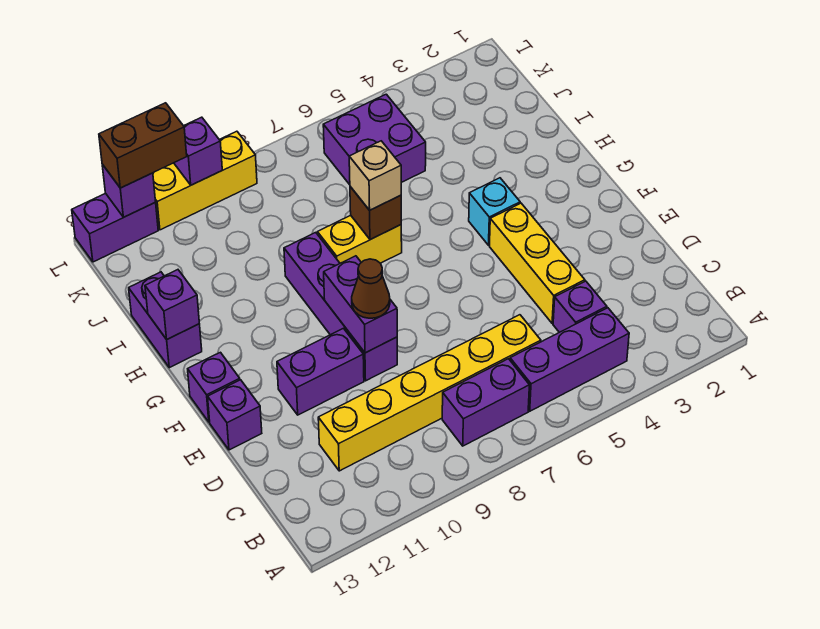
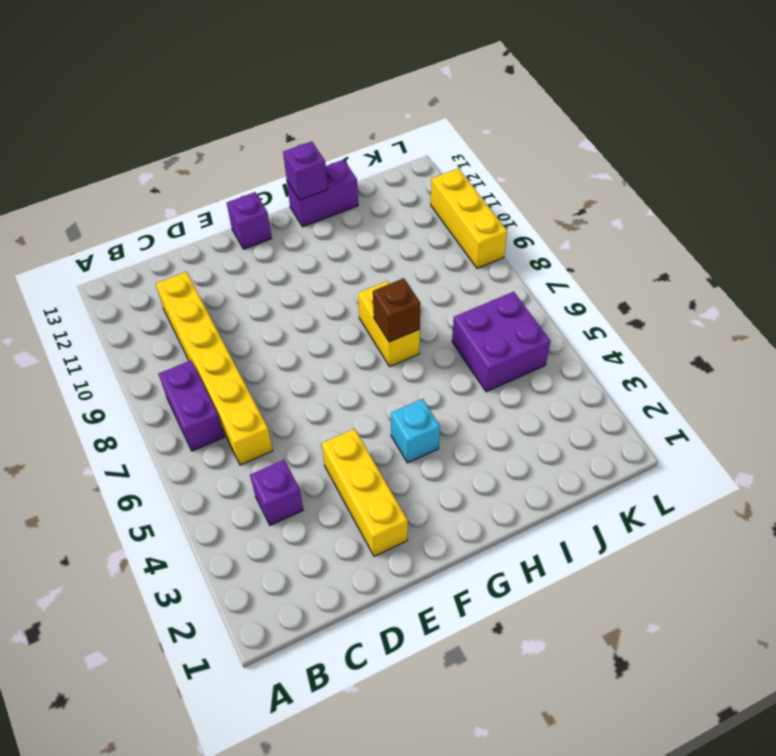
yellow 1x3 brick [322,429,408,556] -> yellow 1x3 brick turned to [490,203,585,323]
none -> purple 1x3 brick [510,308,629,411]
none -> purple 1x4 brick [284,233,397,381]
none -> purple 1x2 brick [277,328,364,415]

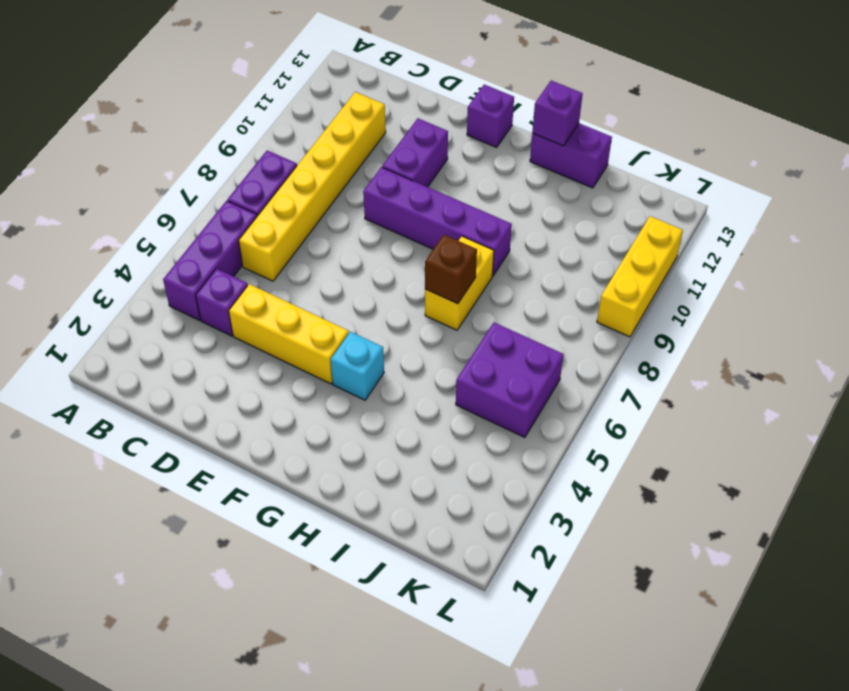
none -> purple 1x1 brick [208,380,262,450]
none -> purple 1x2 brick [72,193,158,262]
none -> purple 1x2 brick [324,256,397,353]

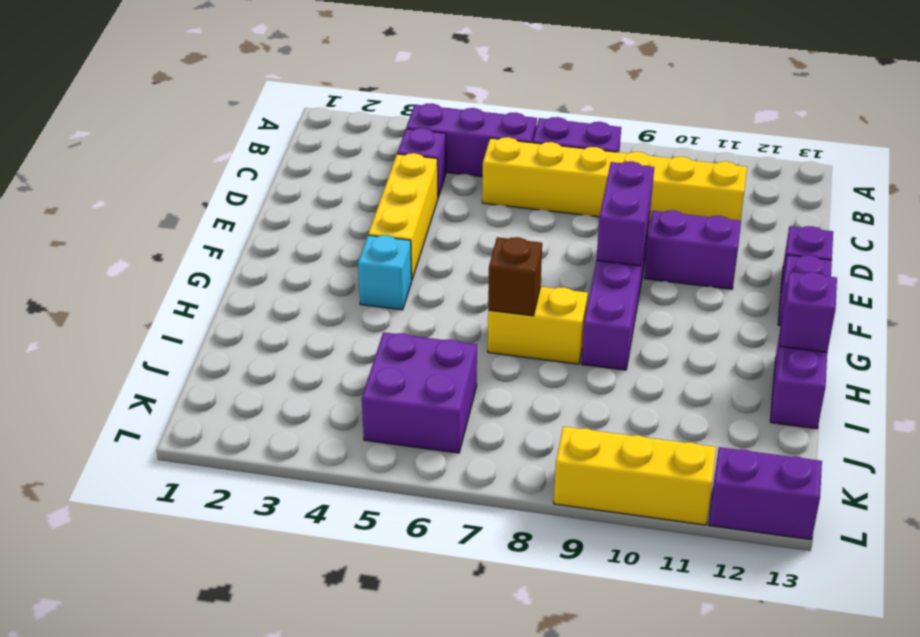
none -> purple 1x1 brick [174,117,222,185]
none -> purple 1x1 brick [102,164,156,217]
none -> brown 1x1 cone [352,259,390,318]

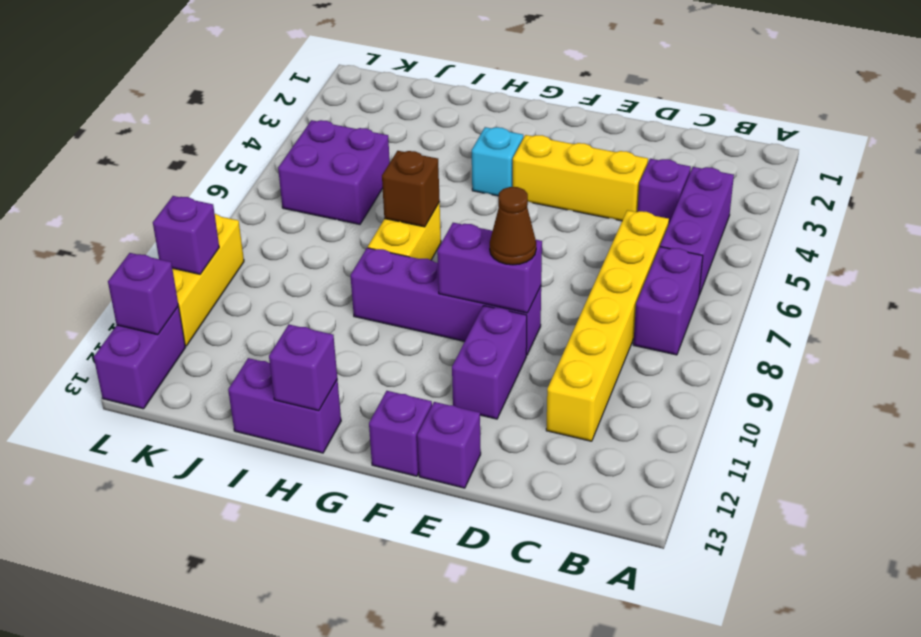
none -> tan 1x1 brick [349,141,401,210]
none -> brown 1x2 brick [99,103,187,188]

